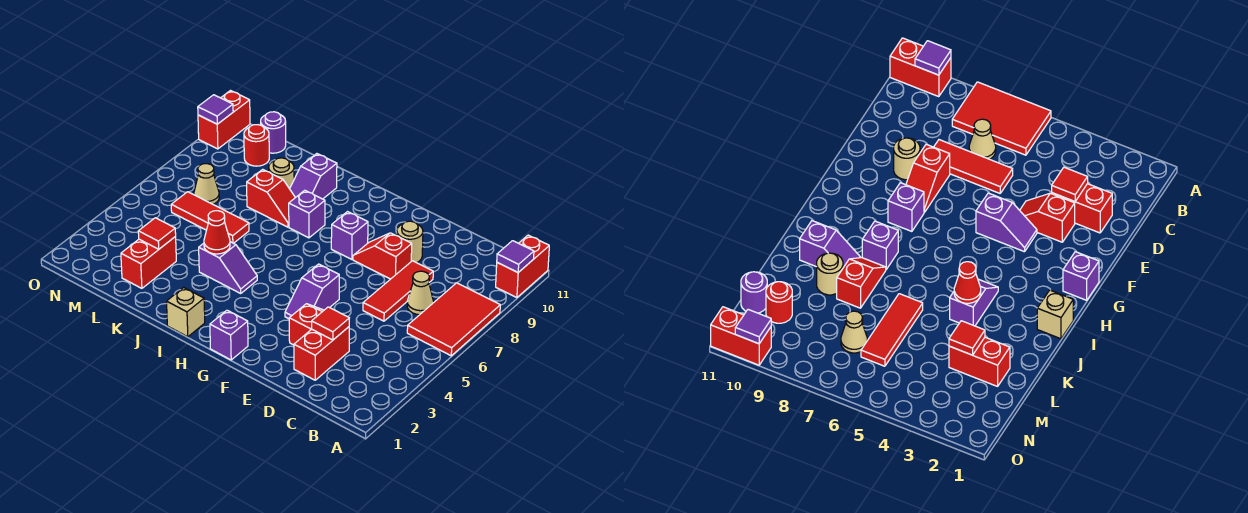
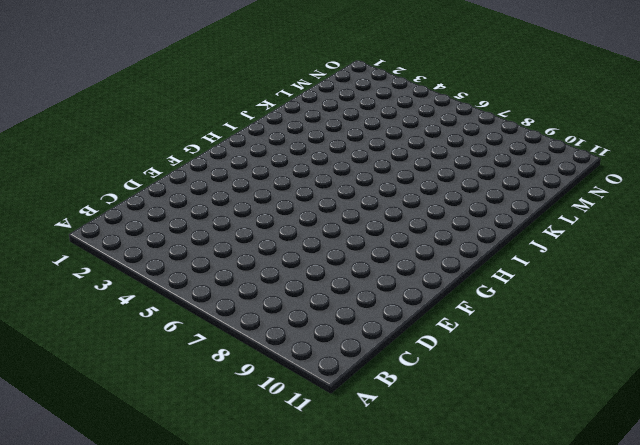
none -> red 2x3 tile [407,283,500,356]
none -> red 1x2 brick [496,235,549,298]
none -> tan 1x1 cone [407,271,434,315]

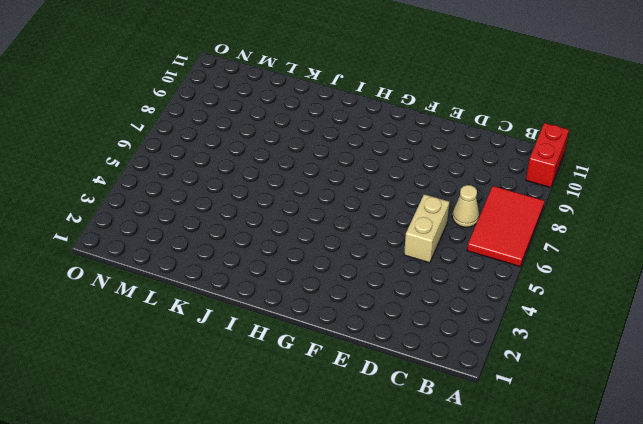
tan 1x2 brick [404,194,449,263] -> red 1x3 tile [363,261,433,321]
none -> red 1x2 brick [294,327,349,380]
none -> red 1x2 slope [289,304,324,345]
none -> red 1x2 slope [353,233,412,279]

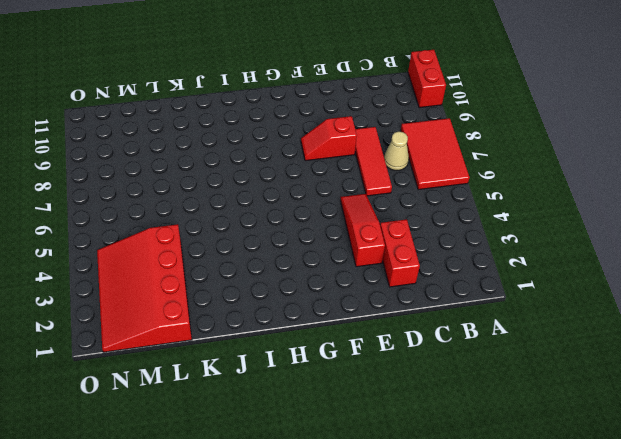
red 1x3 slope [341,194,385,267] -> red 1x2 slope [289,304,324,345]
red 3x4 slope [97,224,192,352] -> red 1x2 brick [121,237,176,288]
none -> tan 1x1 round brick [397,221,423,263]
none -> purple 1x2 slope [285,264,339,319]
none -> purple 1x1 brick [210,310,248,360]

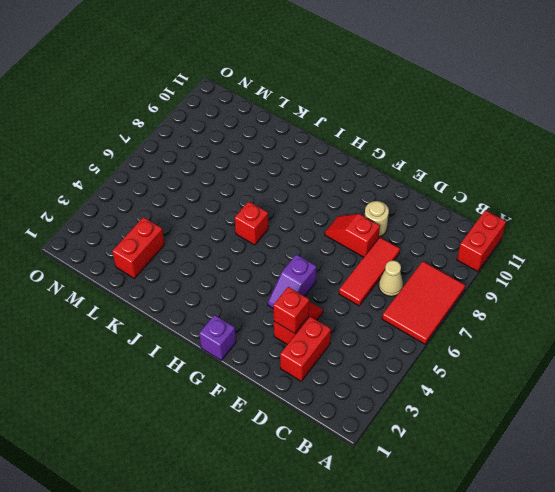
red 1x1 brick [273,287,309,333] -> none
red 1x1 brick [235,201,268,245] -> none
none -> purple 1x1 brick [331,212,368,259]
none -> tan 1x1 brick [167,287,205,337]
none -> purple 1x2 slope [199,242,257,293]

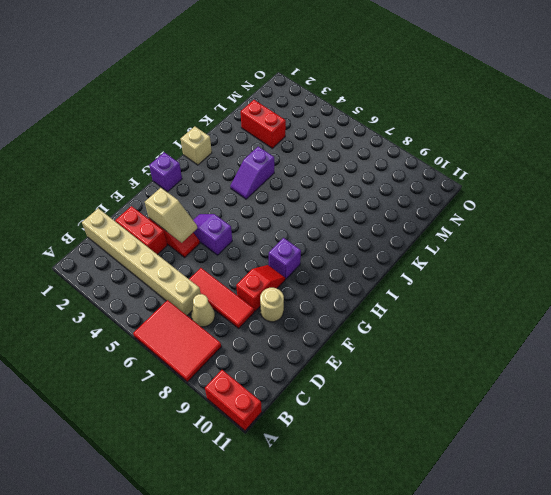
tan 1x6 brick [82,208,201,315] -> none
tan 1x2 slope [145,188,197,243] -> none
none -> purple 1x1 brick [289,190,325,238]
none -> red 1x2 slope [247,169,295,227]
none -> purple 1x2 slope [290,154,337,199]

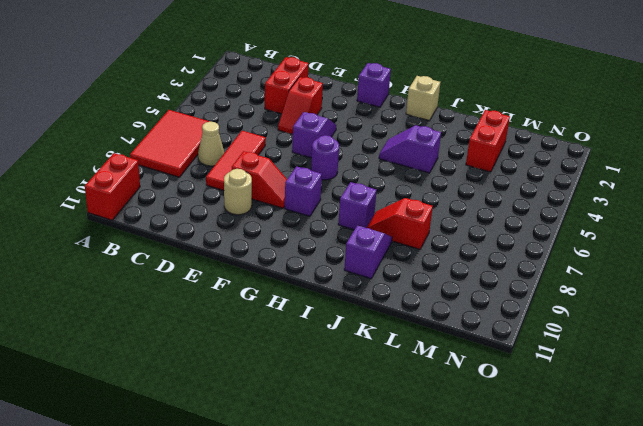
purple 1x1 round brick [311,135,339,180] -> purple 1x1 round brick moved to [261,112,286,153]
none -> red 1x3 tile [171,192,249,243]
none -> tan 1x1 round brick [269,158,294,189]
none -> tan 1x1 cone [194,164,219,204]

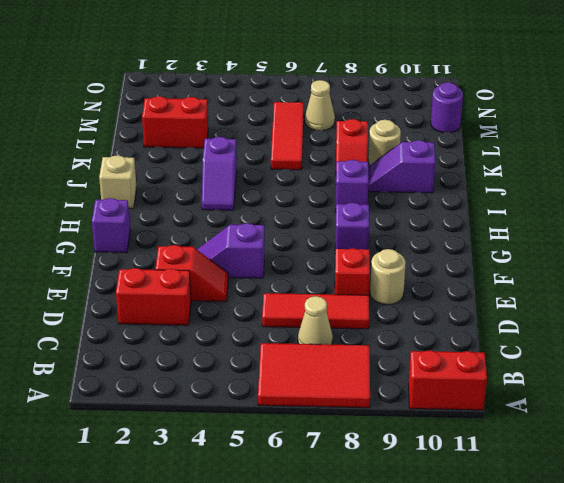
none -> red 1x1 round brick [244,125,269,166]
none -> red 1x2 brick [198,91,250,149]
none -> purple 1x1 tile [497,241,534,272]

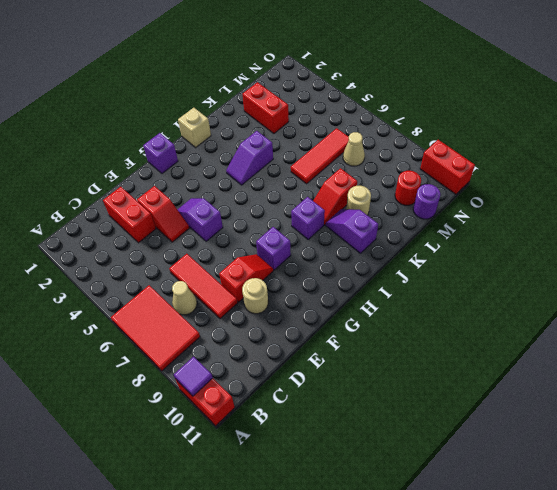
none -> red 1x1 tile [312,307,349,340]
none -> red 1x1 cone [204,211,230,254]
none -> red 1x1 tile [138,218,176,249]

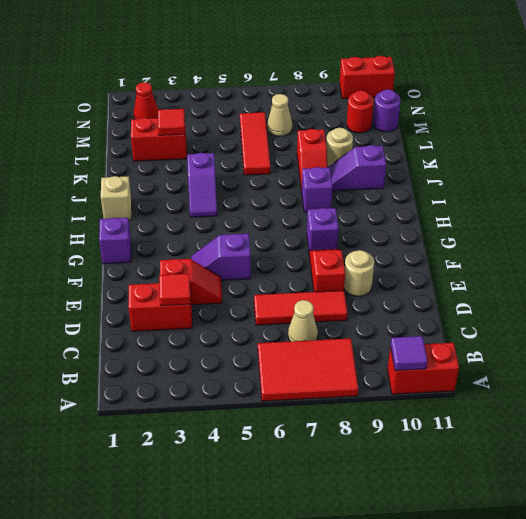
red 1x1 cone [134,82,158,119] -> red 1x1 cone moved to [204,211,230,254]
none -> purple 1x1 tile [198,95,233,124]

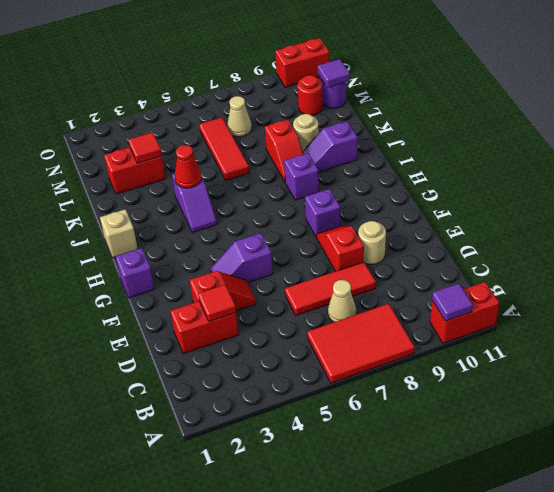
purple 1x1 tile [317,59,350,88] -> purple 1x1 tile moved to [198,95,233,124]

